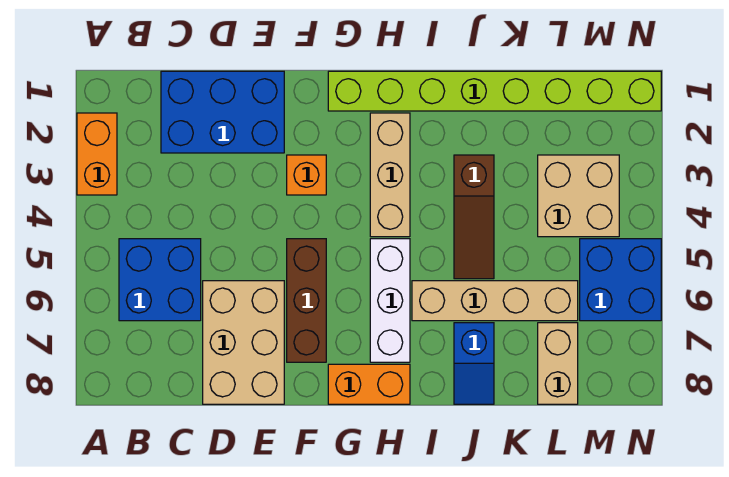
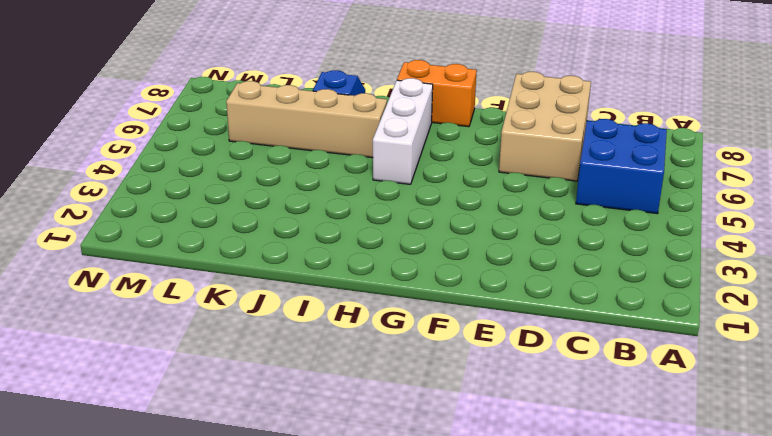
none -> orange 1x2 brick [77,113,117,195]
none -> blue 2x3 brick [161,71,284,153]
none -> orange 1x1 brick [287,155,326,195]

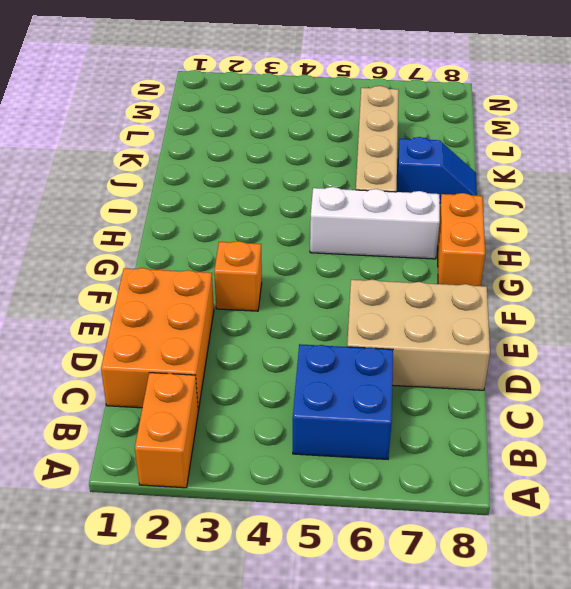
orange 1x2 brick [135,373,198,488] -> orange 1x2 brick turned to [77,113,117,195]
orange 2x3 brick [101,268,214,411] -> blue 2x3 brick [161,71,284,153]
none -> brown 1x3 brick [287,239,326,362]
none -> lime 1x8 brick [328,71,661,111]
none -> tan 1x3 brick [370,113,410,237]

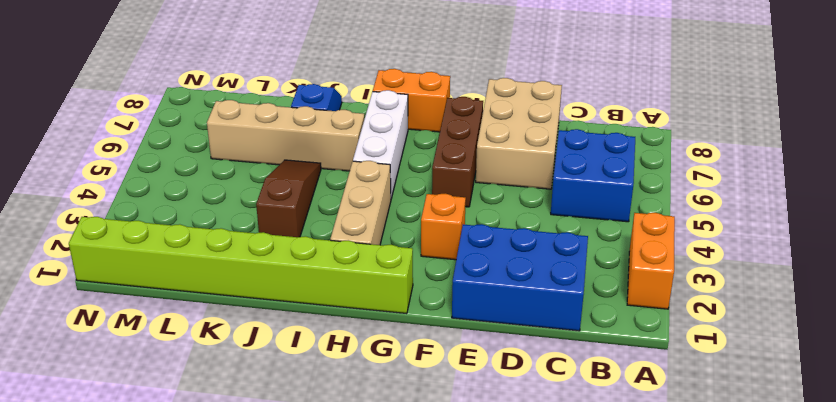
none -> tan 2x2 brick [538,155,619,237]
none -> tan 1x2 brick [538,323,578,404]
none -> blue 2x2 brick [580,239,661,321]

